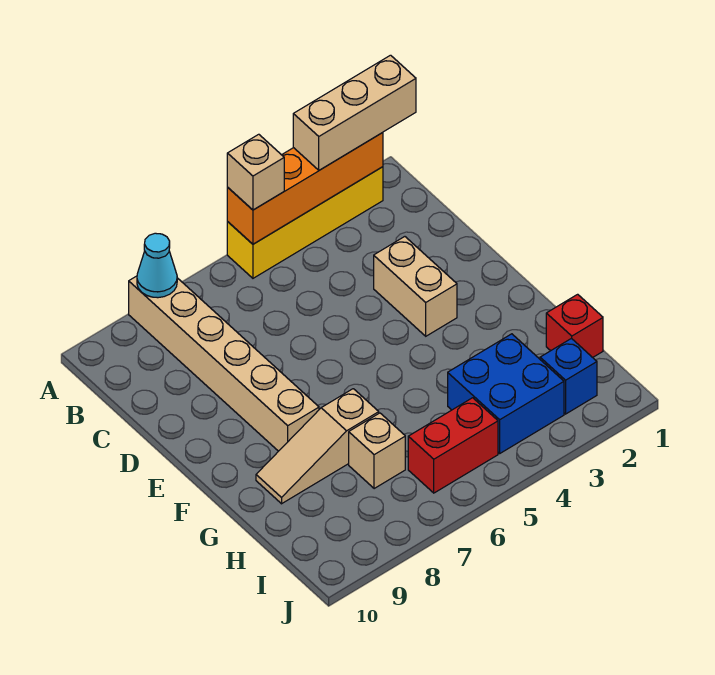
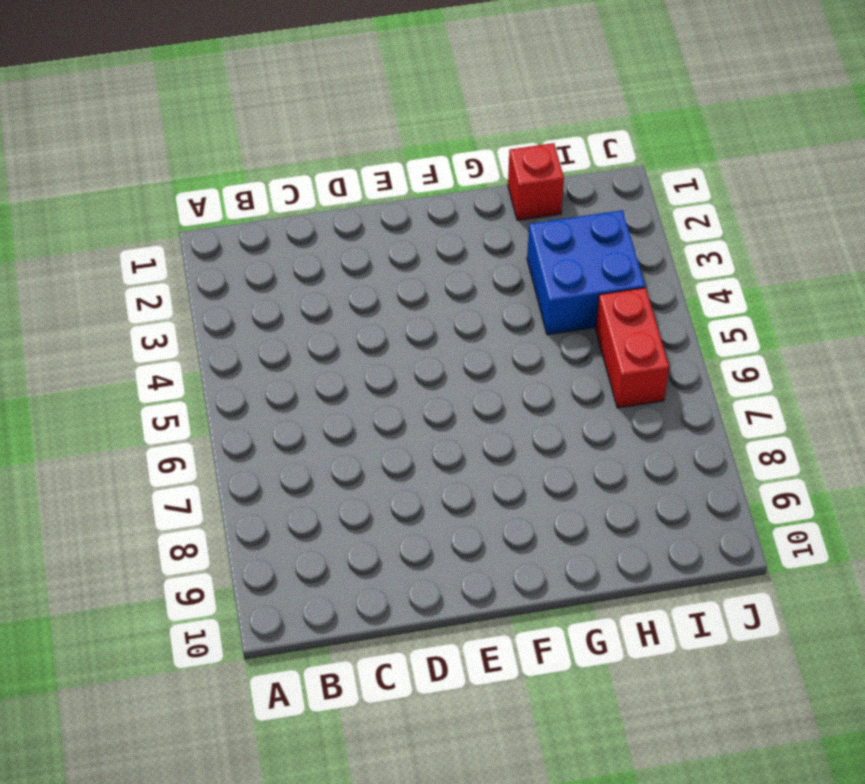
none -> yellow 1x4 brick [227,167,383,278]
none -> tan 1x6 brick [129,276,319,451]
none -> tan 1x2 brick [374,237,457,336]

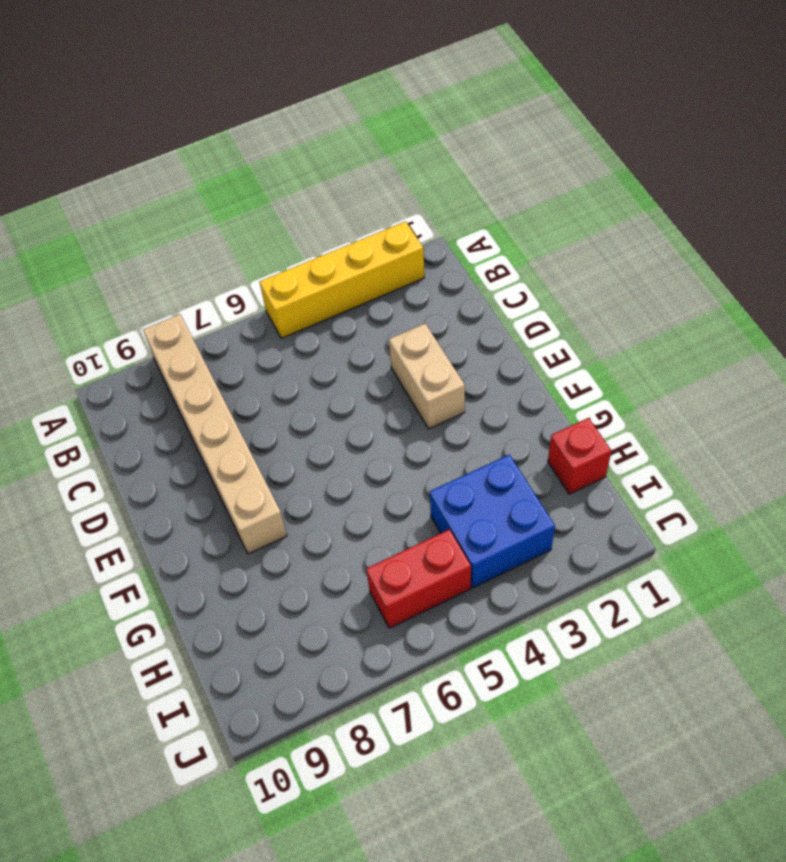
none -> tan 1x3 slope [256,389,379,504]
none -> tan 1x1 brick [349,413,405,489]
none -> blue 1x1 brick [540,338,597,414]

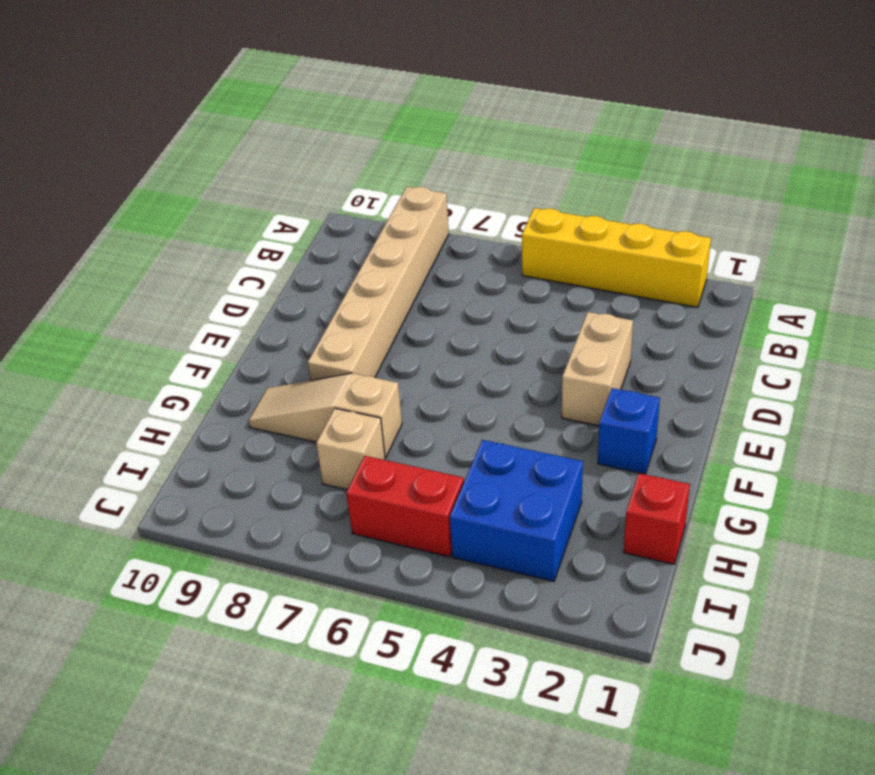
blue 1x1 brick [598,388,660,474] -> blue 1x1 brick moved to [540,338,597,414]
none -> orange 1x4 brick [227,133,383,244]
none -> cyan 1x1 cone [137,233,177,298]
none -> tan 1x3 brick [293,55,416,170]

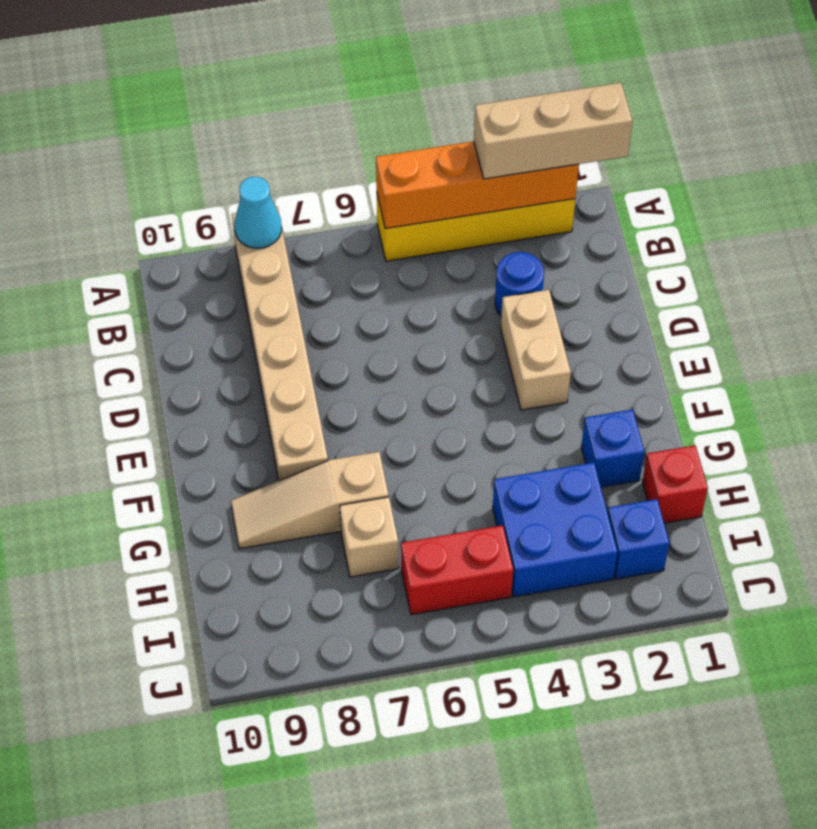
blue 1x1 round brick [495,252,544,316] -> none
blue 1x1 brick [581,409,644,487] -> none
none -> tan 1x1 brick [227,134,284,210]

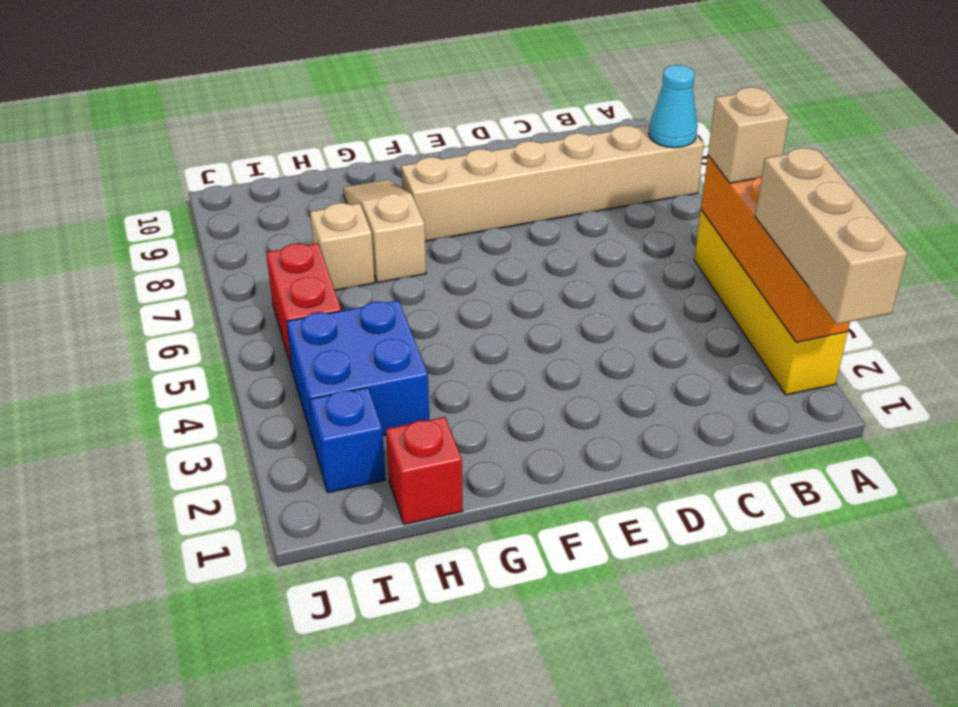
none -> tan 1x2 brick [374,237,457,336]

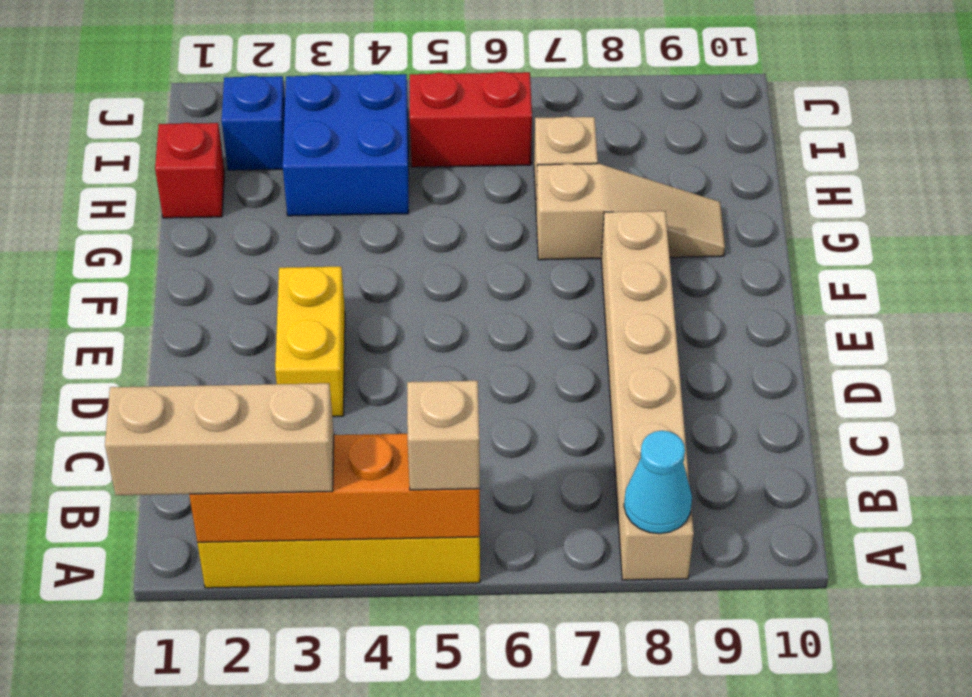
yellow 1x2 brick [275,267,345,417] -> tan 1x2 brick [374,237,457,336]

